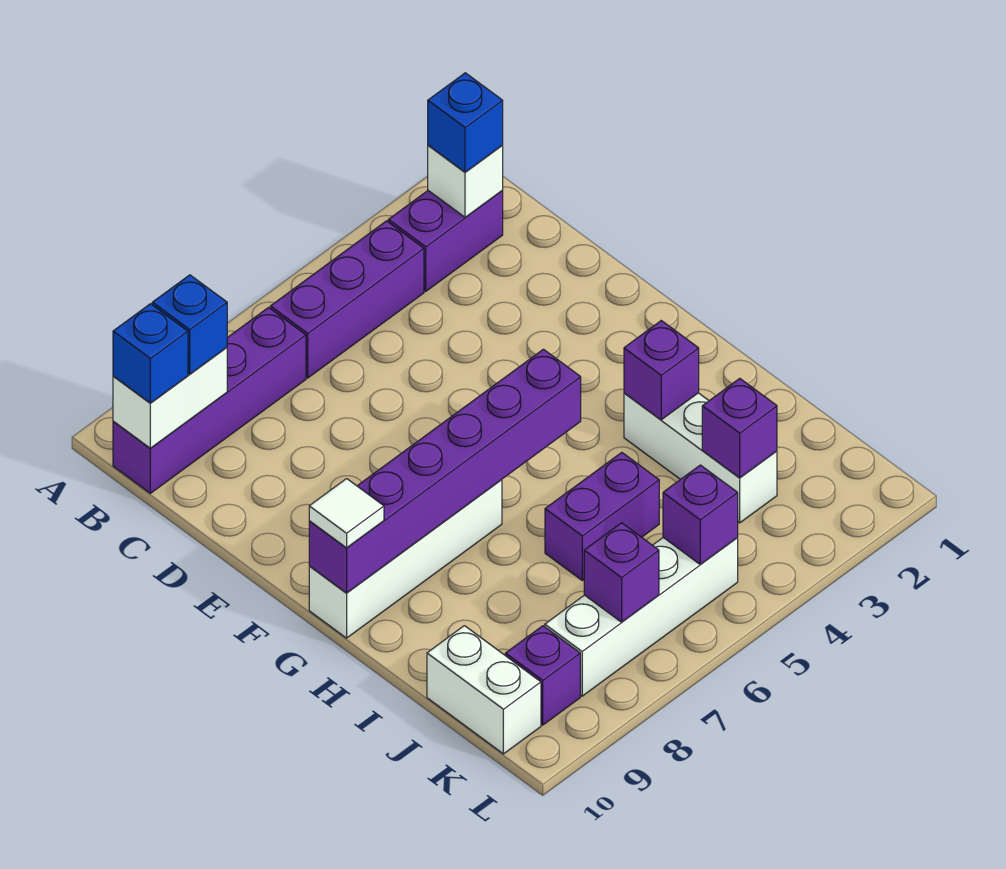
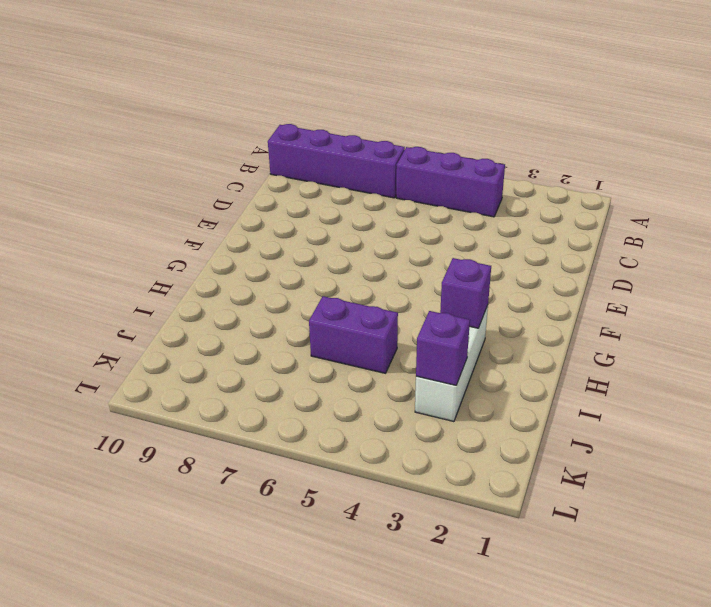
none -> purple 1x2 brick [388,191,503,291]
none -> white 1x4 brick [309,480,502,638]
none -> white 1x2 brick [427,626,541,754]

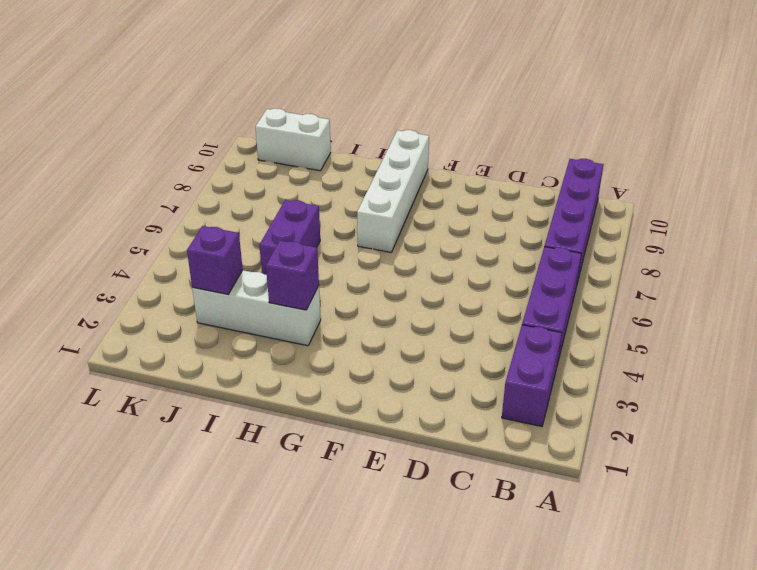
none -> white 1x4 brick [545,538,738,696]
none -> purple 1x1 brick [505,626,580,725]
none -> white 1x1 brick [428,145,503,217]

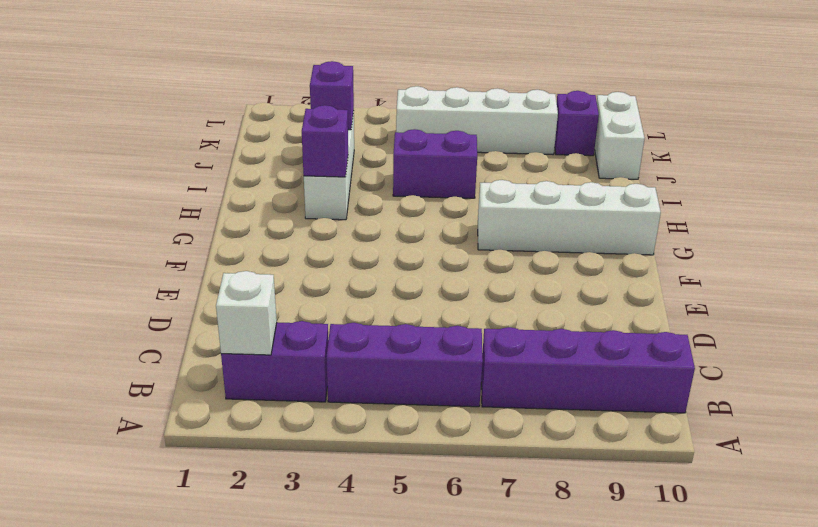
none -> white 1x2 brick [113,347,227,448]
none -> purple 1x6 brick [309,349,581,593]
none -> purple 1x1 brick [663,465,738,564]

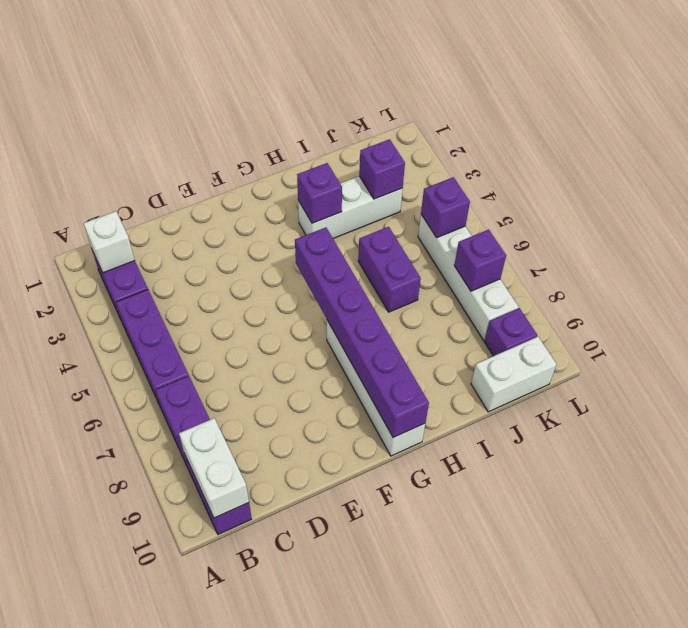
none -> blue 1x1 brick [428,73,503,172]
none -> blue 1x1 brick [152,275,227,374]
none -> blue 1x1 brick [113,304,188,403]

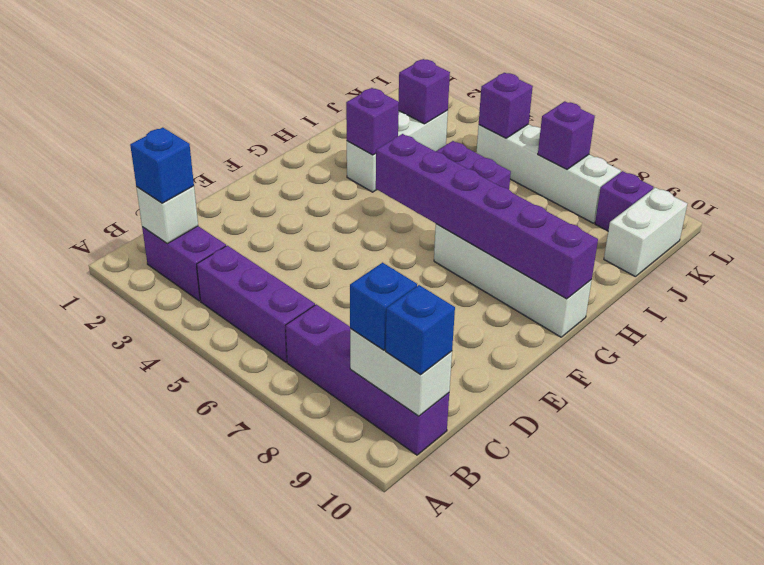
none -> white 1x1 tile [309,479,384,548]

